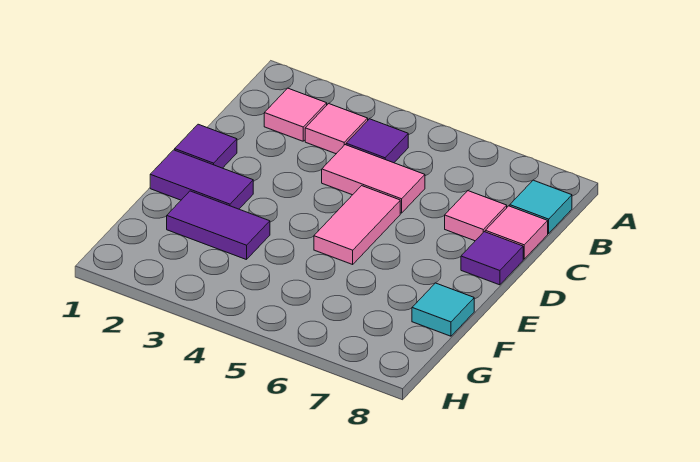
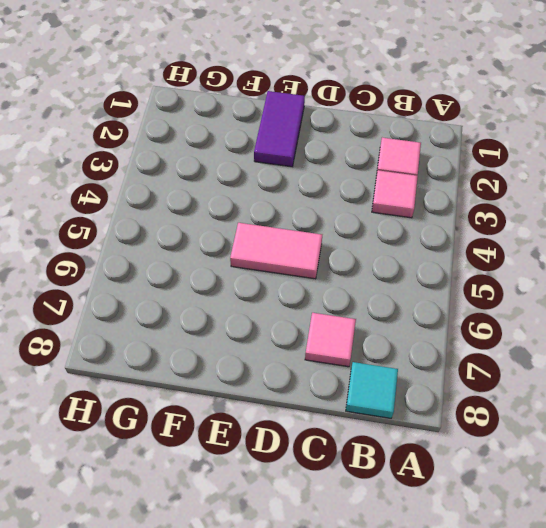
none -> purple 1x1 tile [346,119,408,163]
none -> pink 1x2 tile [322,145,425,213]
none -> pink 1x1 tile [485,206,548,259]

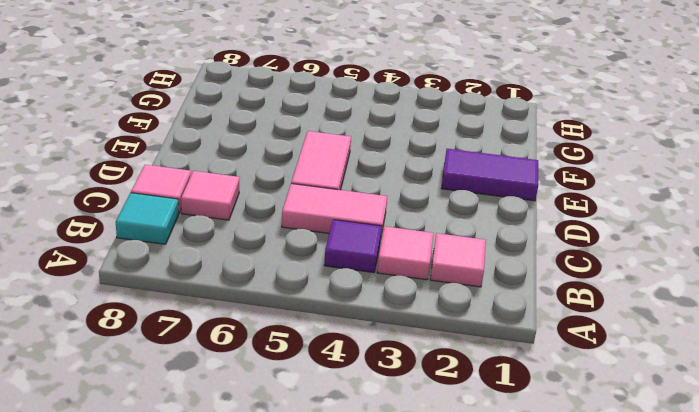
none -> purple 1x1 tile [175,124,237,168]
none -> purple 1x1 tile [461,232,523,285]
none -> purple 1x2 tile [167,191,270,260]

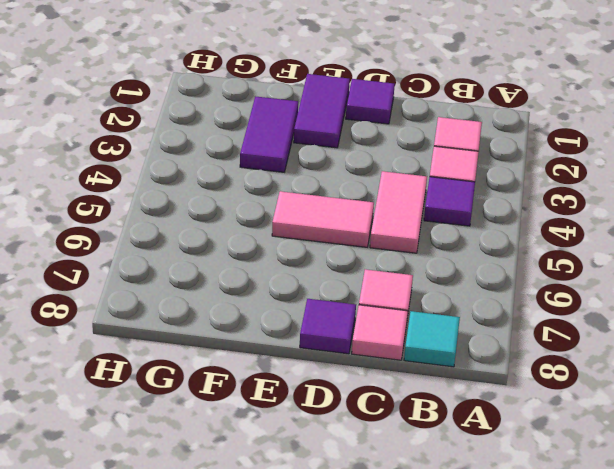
none -> cyan 1x1 tile [412,283,474,336]

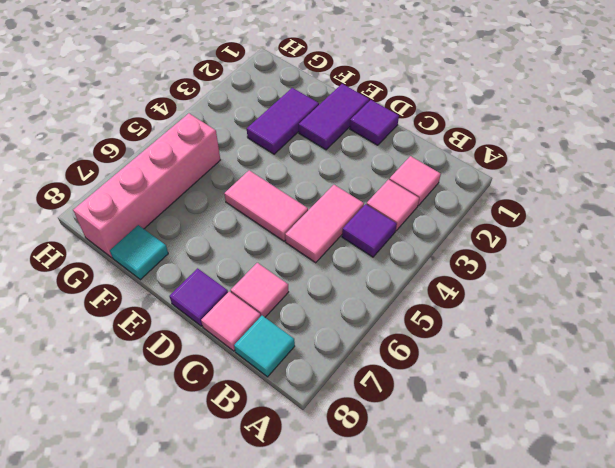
pink 1x4 brick [73,113,220,258] -> none

